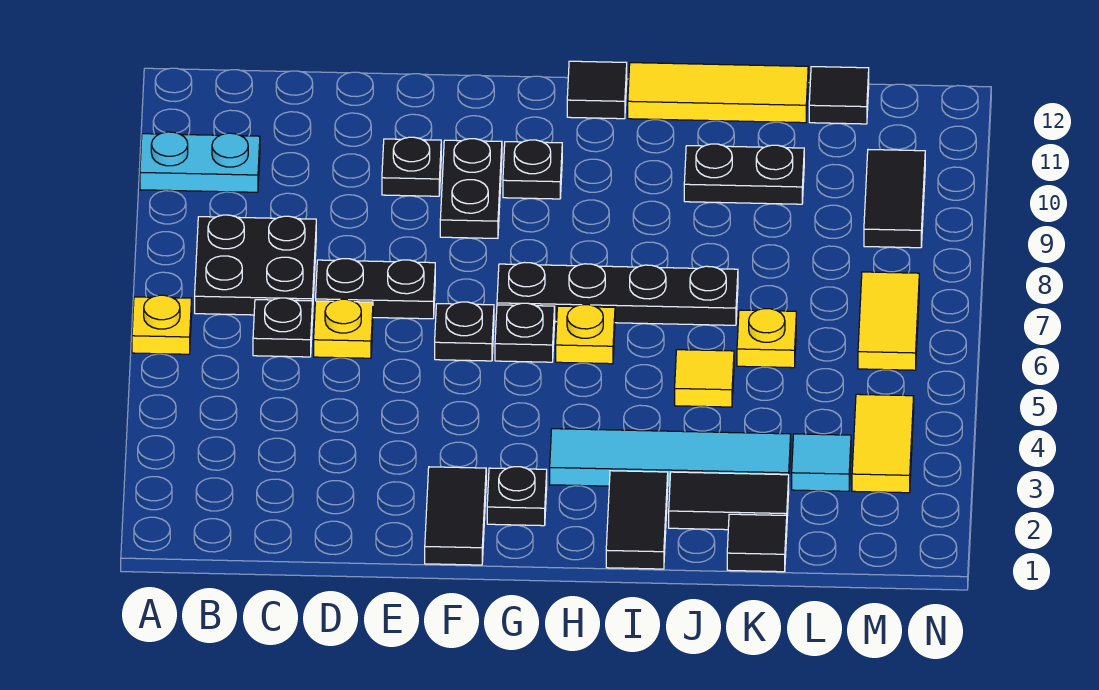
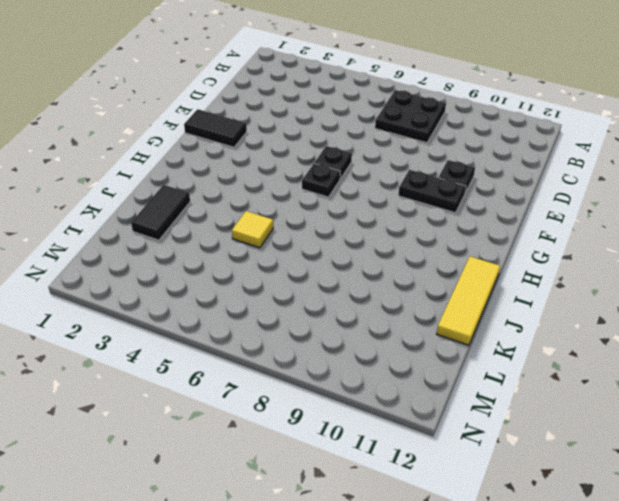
none -> yellow 1x1 plate [132,295,192,354]
none -> cyan 1x2 plate [140,132,260,192]
none -> black 1x1 plate [253,298,313,357]

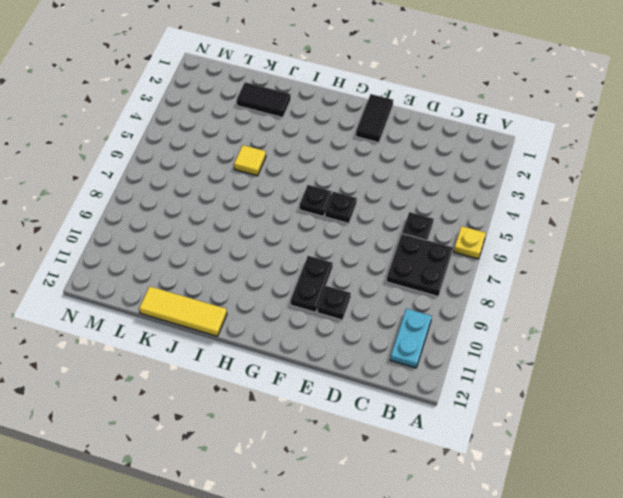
cyan 1x2 plate [390,309,432,368] -> cyan 1x2 plate turned to [140,132,260,192]
none -> yellow 1x1 plate [314,299,373,358]
none -> black 1x2 plate [316,259,435,319]
none -> black 1x1 plate [487,467,547,526]

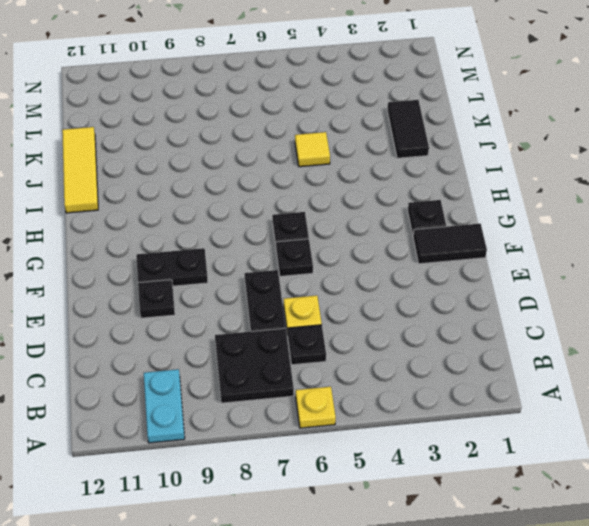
none -> black 1x4 plate [497,262,738,325]
none -> black 1x1 plate [503,140,562,199]
none -> cyan 1x4 tile [550,429,791,487]

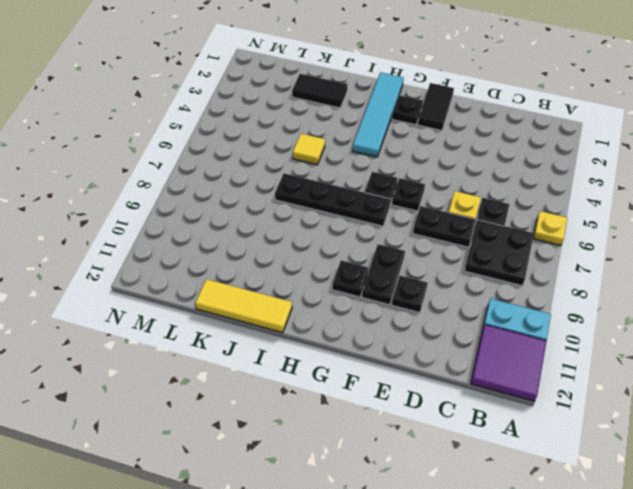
purple 2x2 tile [471,325,546,401] -> none
cyan 1x4 tile [353,72,404,157] -> cyan 1x4 tile turned to [550,429,791,487]
none -> yellow 1x1 plate [556,305,615,364]
none -> black 1x1 tile [567,61,627,119]
none -> black 1x2 tile [606,471,668,569]

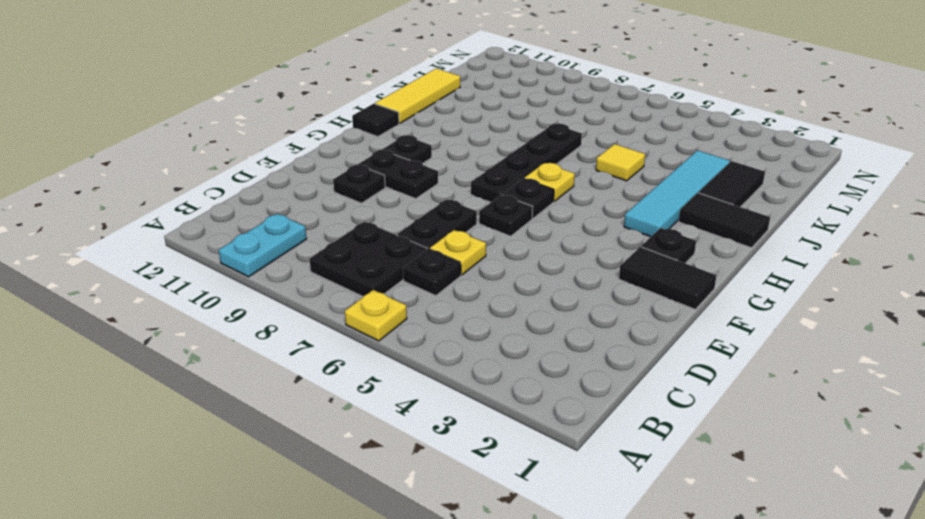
none -> black 1x2 plate [684,144,804,204]
none -> black 1x1 tile [727,514,787,572]
none -> yellow 1x1 plate [737,309,796,368]

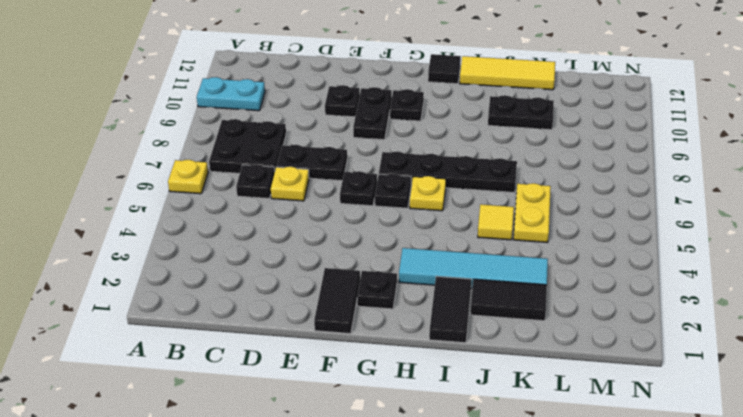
yellow 1x2 plate [514,183,551,242] -> yellow 1x1 plate [737,309,796,368]
none -> black 1x1 tile [727,514,787,572]
none -> cyan 1x1 tile [792,434,851,491]
none -> black 1x1 tile [809,67,869,124]

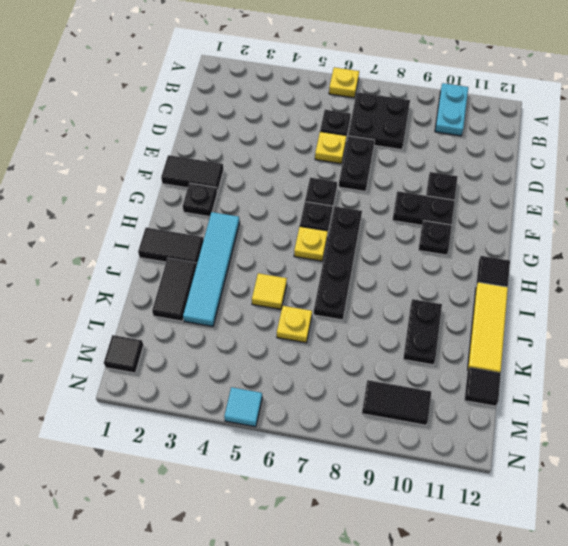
black 1x1 tile [104,335,144,373] -> black 1x1 tile moved to [727,514,787,572]
cyan 1x1 tile [224,387,262,427] -> cyan 1x1 tile moved to [792,434,851,491]
none -> yellow 1x2 tile [852,394,914,493]
none -> yellow 1x2 tile [858,272,919,370]

